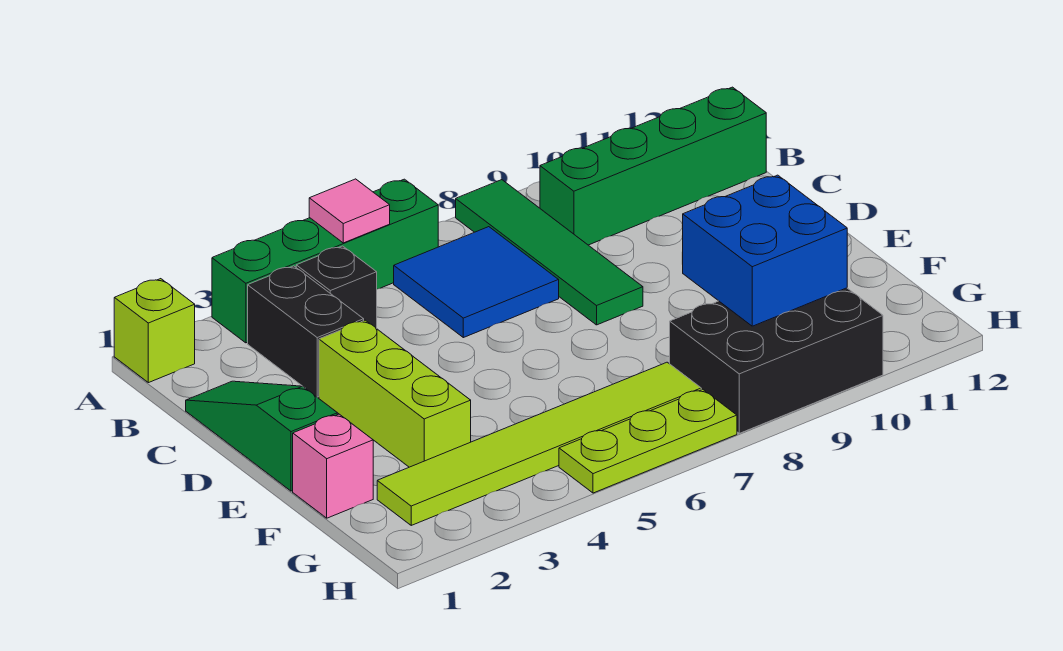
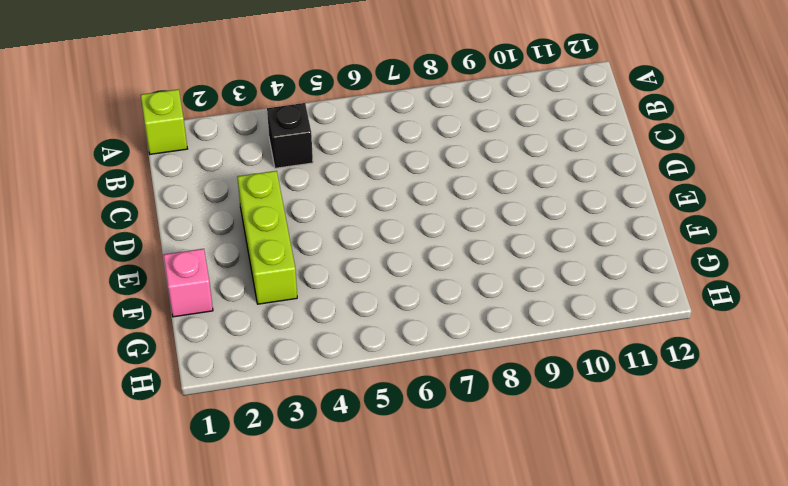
none -> green 1x4 brick [212,179,438,343]
none -> green 1x4 tile [456,180,643,325]
none -> black 1x2 brick [248,266,364,397]

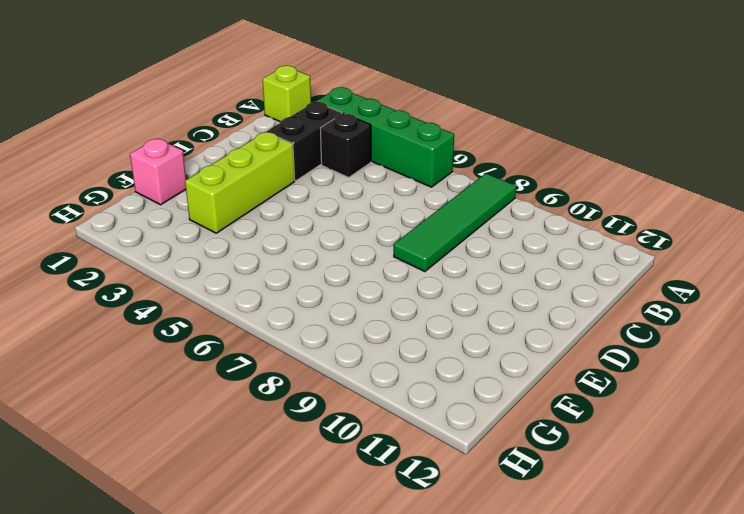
none -> blue 2x2 tile [394,227,559,338]
none -> green 1x4 brick [540,87,766,245]
none -> green 1x3 slope [186,381,337,491]

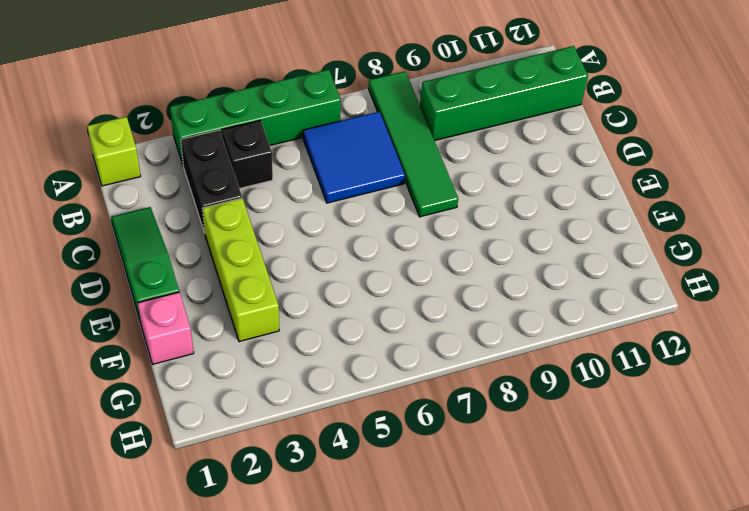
none -> lime 1x6 tile [377,362,701,525]
none -> black 2x3 brick [670,288,883,433]
none -> lime 1x3 plate [559,389,737,493]

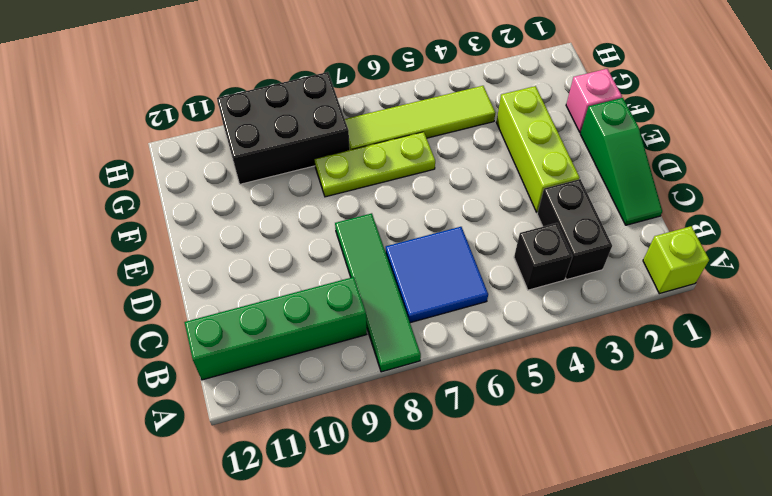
lime 1x3 plate [314,132,435,197] -> lime 1x3 plate moved to [559,389,737,493]
lime 1x4 tile [345,86,495,150] -> lime 1x6 tile [377,362,701,525]
none -> green 1x4 brick [212,179,438,343]
none -> pink 1x1 tile [309,179,390,243]
none -> blue 2x2 brick [682,175,847,326]

